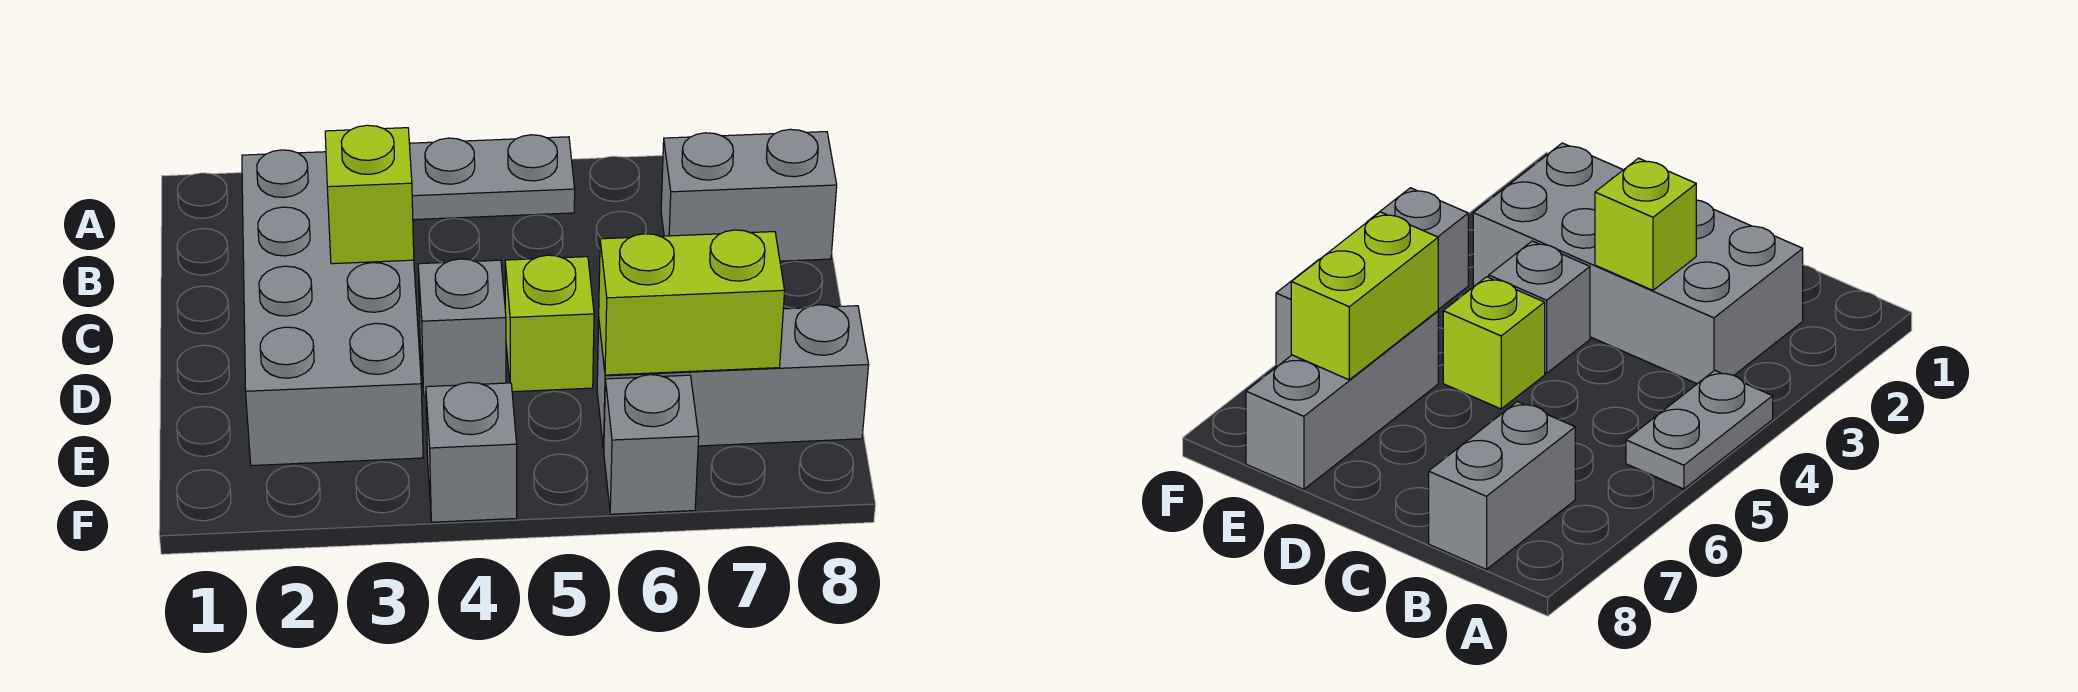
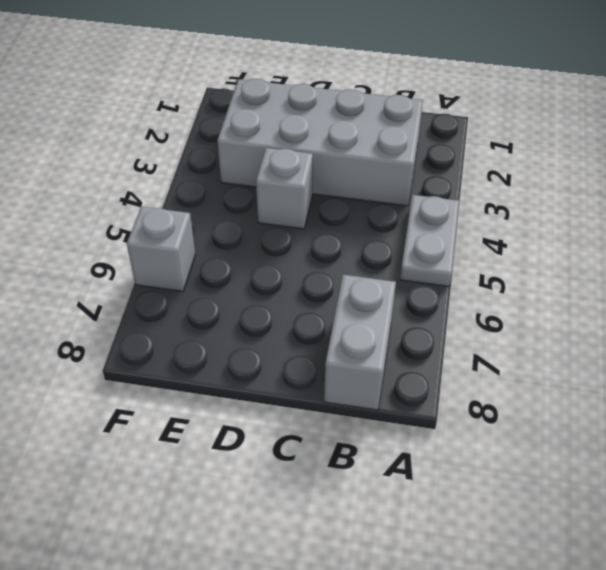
none -> lime 1x1 brick [505,255,594,392]
none -> grey 1x3 brick [597,305,869,450]

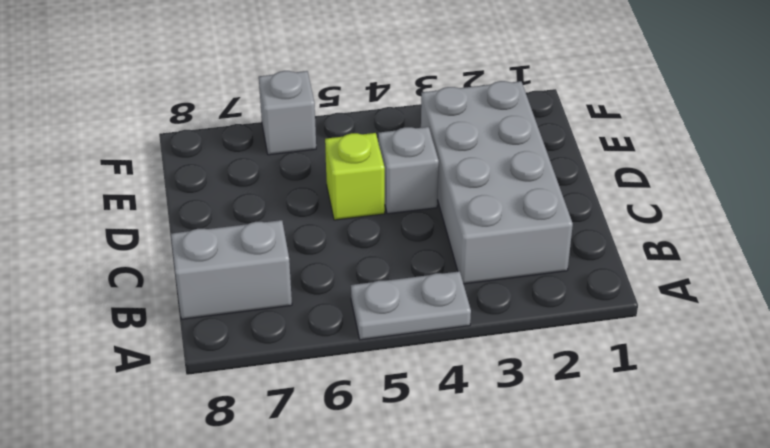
none -> grey 1x3 brick [597,305,869,450]
none -> grey 1x1 brick [426,382,517,522]

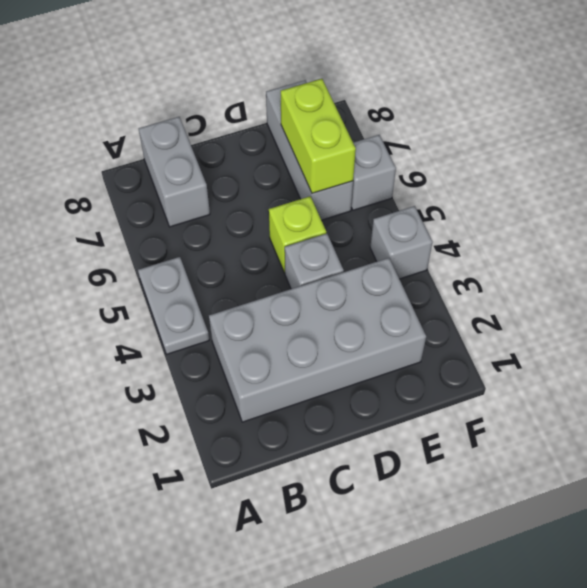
none -> lime 1x1 brick [325,125,414,264]

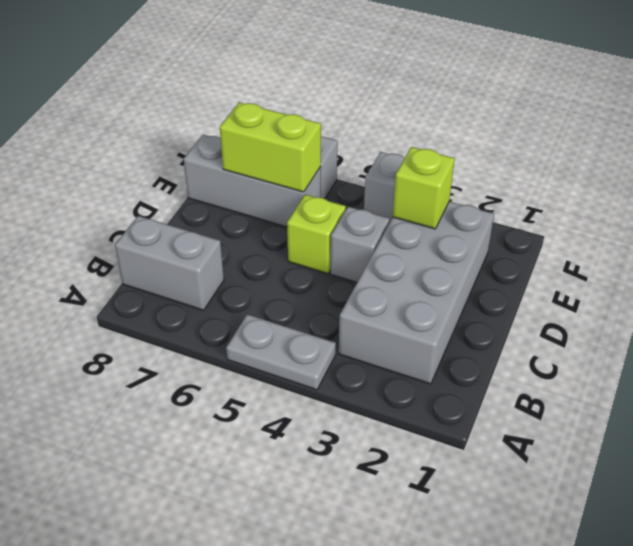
lime 1x1 brick [393,147,455,229] -> lime 1x1 brick moved to [325,125,414,264]

